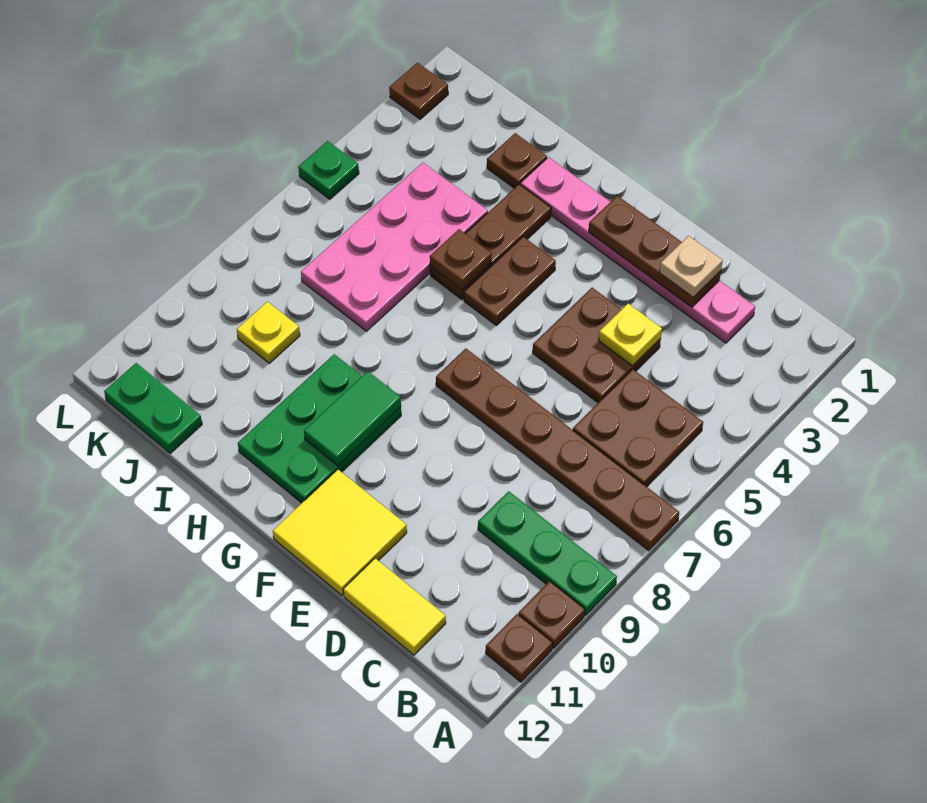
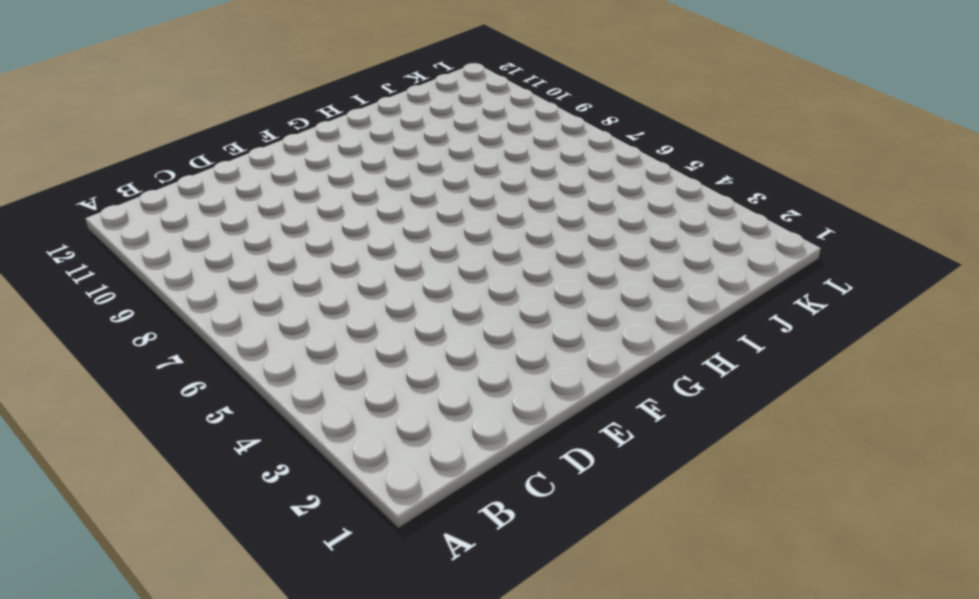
none -> brown 1x6 plate [436,349,679,551]
none -> green 1x3 plate [478,491,617,616]
none -> brown 1x1 plate [519,581,585,649]

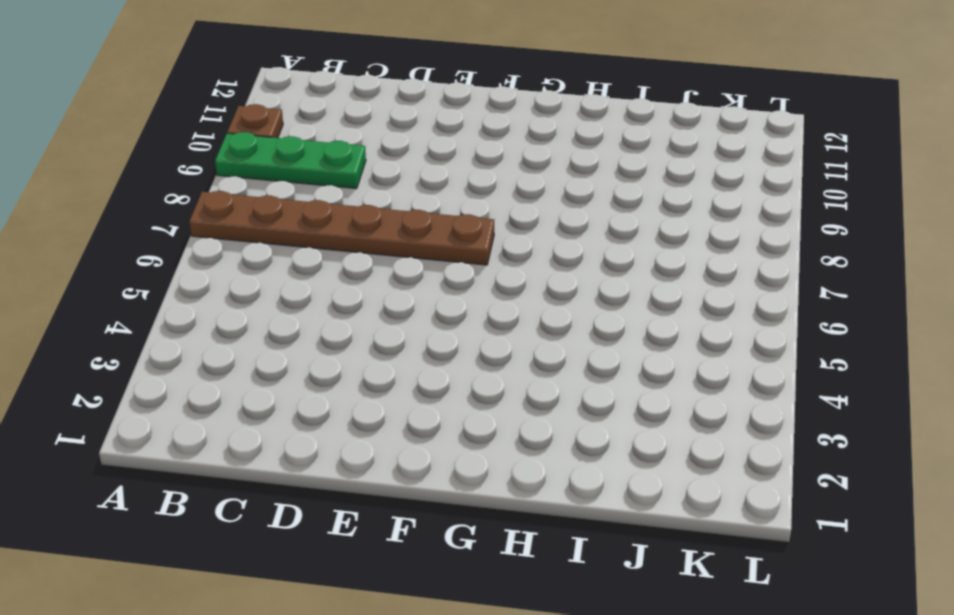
none -> brown 1x1 plate [486,614,553,682]
none -> brown 2x2 plate [573,369,703,487]
none -> pink 1x6 plate [520,157,755,343]

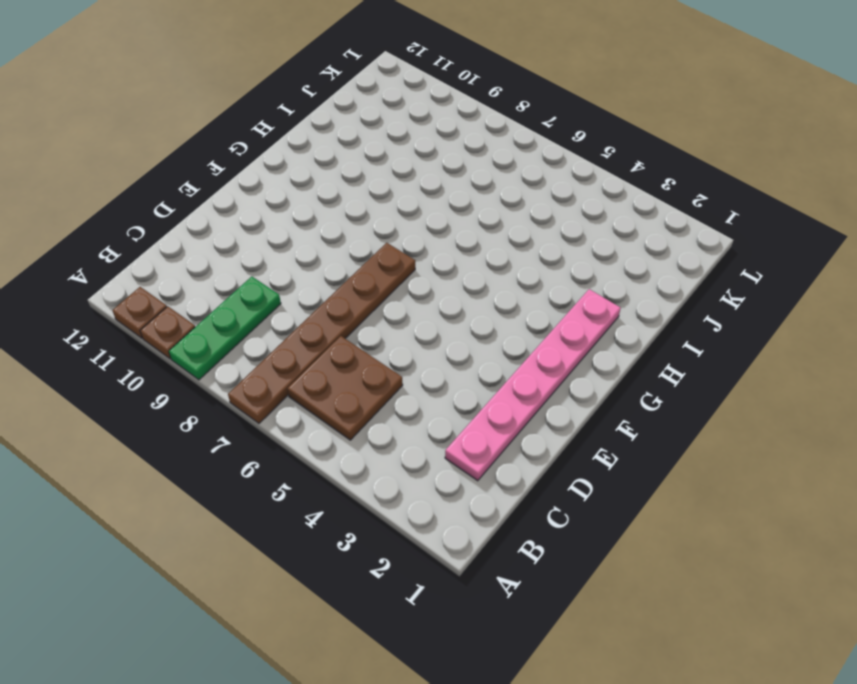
none -> yellow 1x2 tile [343,558,446,655]
none -> brown 2x2 plate [533,288,661,403]
none -> yellow 2x2 tile [273,469,407,596]

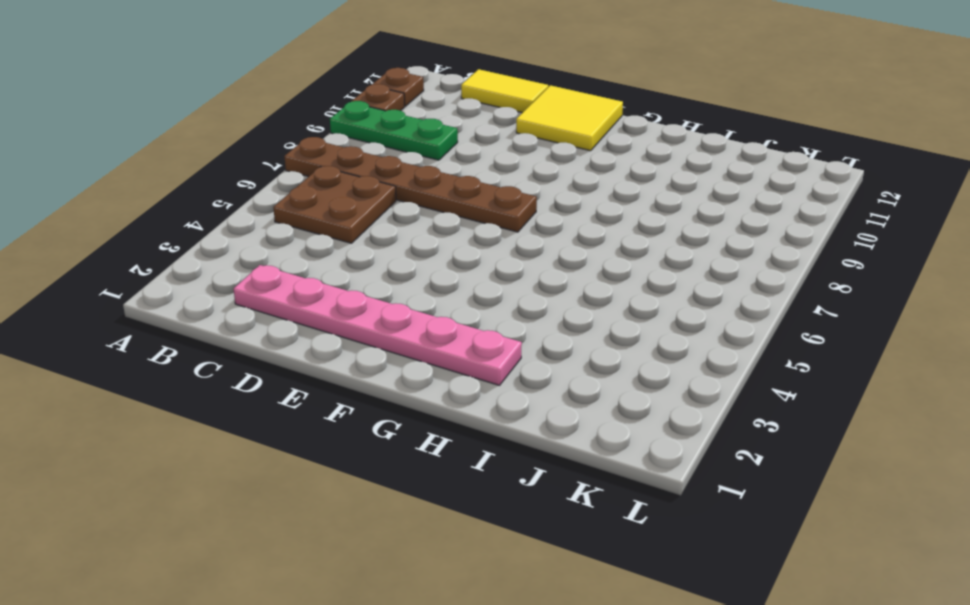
none -> brown 2x2 plate [533,288,661,403]
none -> brown 1x2 plate [464,237,556,325]
none -> green 2x3 plate [238,354,401,503]

